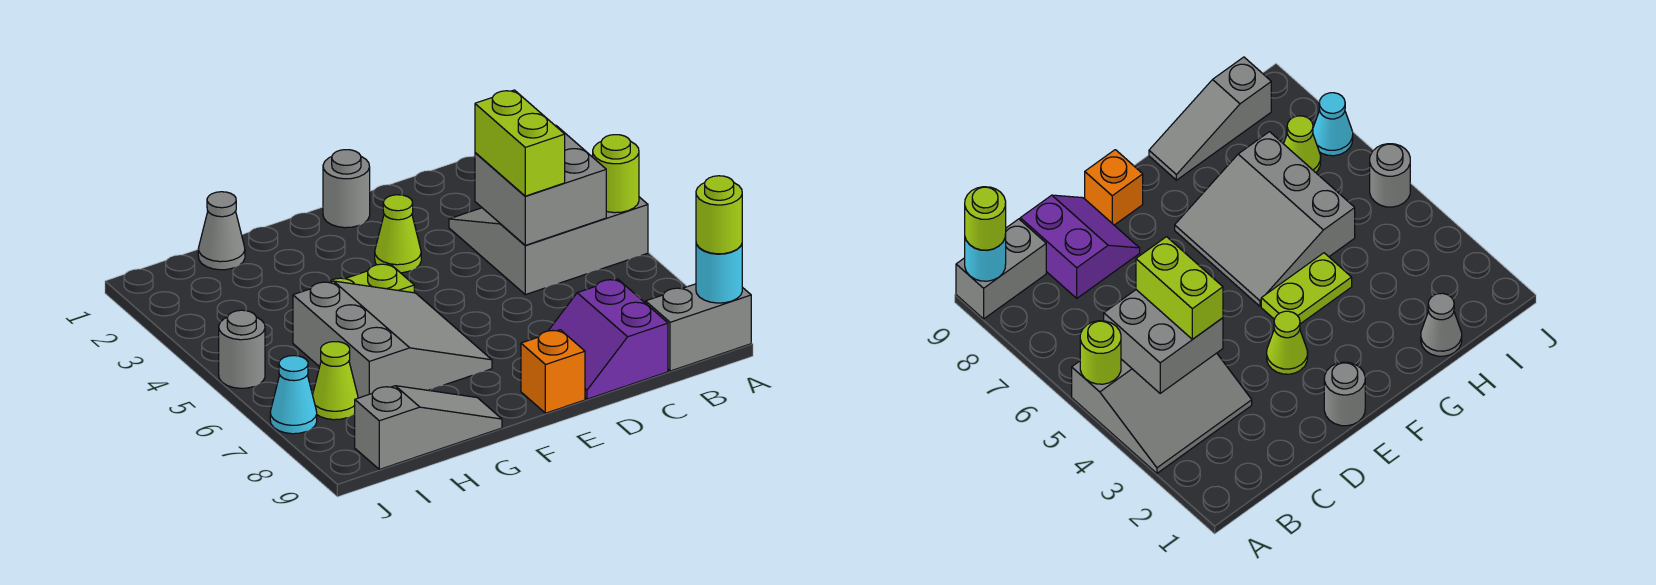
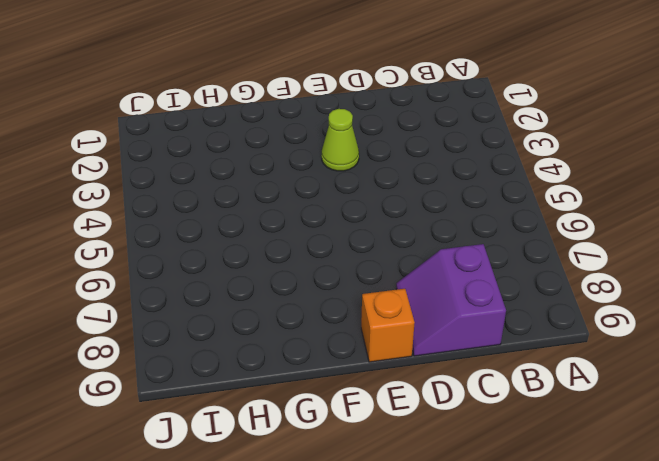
none -> grey 3x3 slope [449,197,648,295]
none -> grey 1x2 brick [646,284,751,371]
none -> grey 1x1 round brick [323,150,370,228]

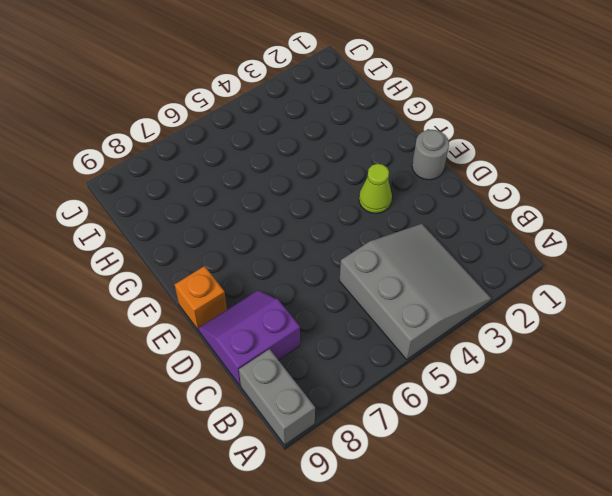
none -> lime 1x2 plate [329,264,414,293]
none -> grey 3x3 slope [293,281,492,398]
none -> grey 1x3 slope [355,386,502,469]

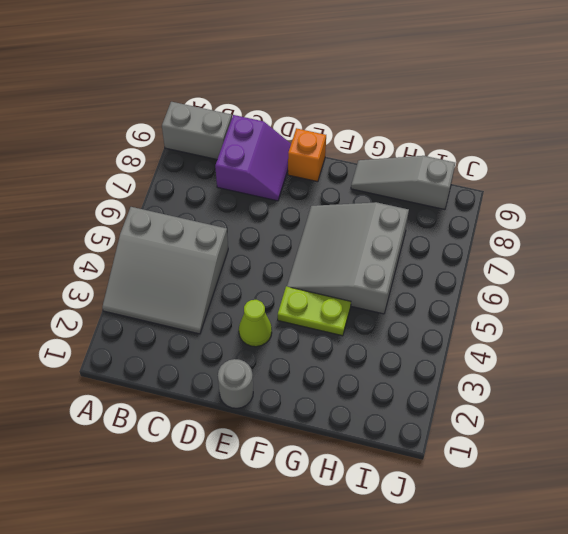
none -> grey 1x1 cone [198,192,245,270]
none -> lime 1x1 cone [313,342,358,420]
none -> grey 1x1 round brick [219,310,265,388]

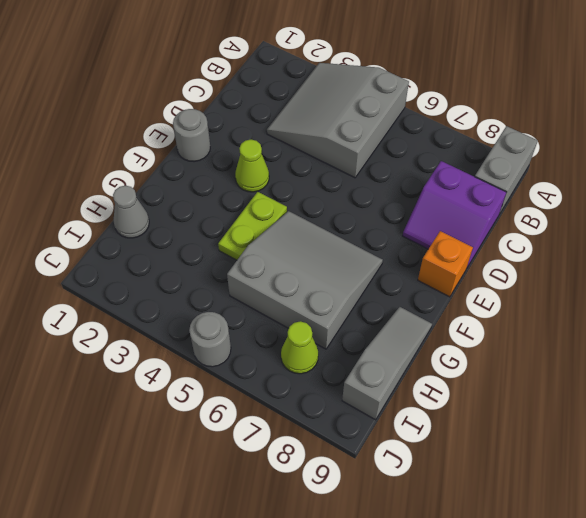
none -> cyan 1x1 cone [270,356,317,434]
none -> lime 1x1 round brick [593,135,639,213]
none -> cyan 1x1 round brick [696,244,742,303]

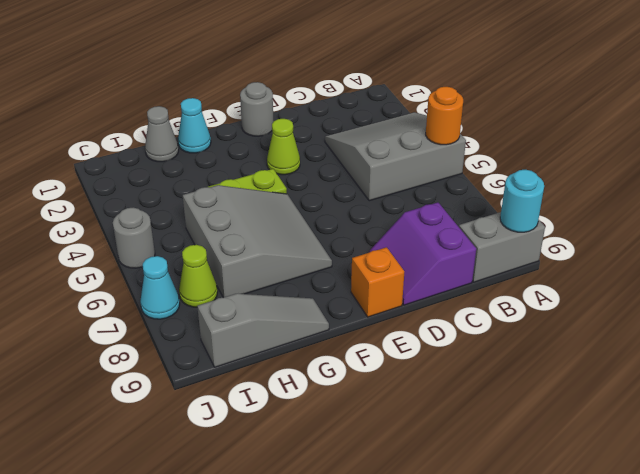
orange 1x1 round brick [426,87,463,145] -> lime 1x1 round brick [593,135,639,213]
cyan 1x1 cone [178,98,211,153] -> none
none -> grey 2x2 brick [475,125,606,245]
none -> lime 1x1 round brick [696,176,742,254]
none -> lime 1x2 brick [475,90,565,196]

